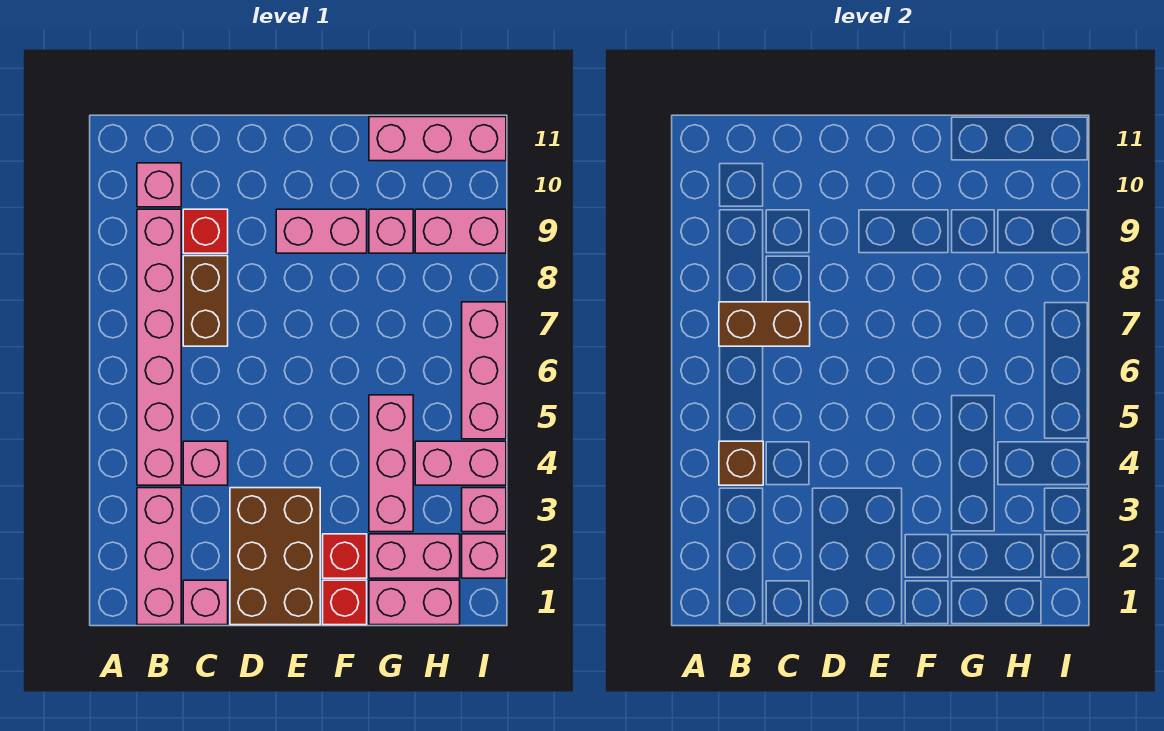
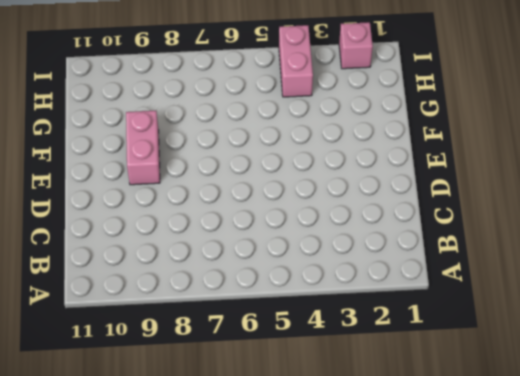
none -> pink 1x3 brick [137,488,181,625]
none -> pink 1x6 brick [137,209,181,485]
none -> pink 1x1 brick [137,163,181,207]

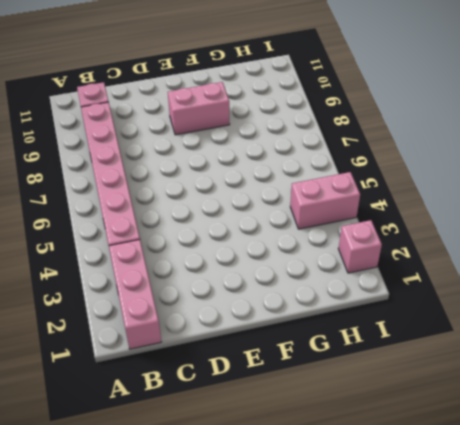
none -> pink 1x1 brick [183,580,228,625]
none -> pink 1x1 brick [183,441,228,485]
none -> brown 1x2 brick [183,256,228,346]

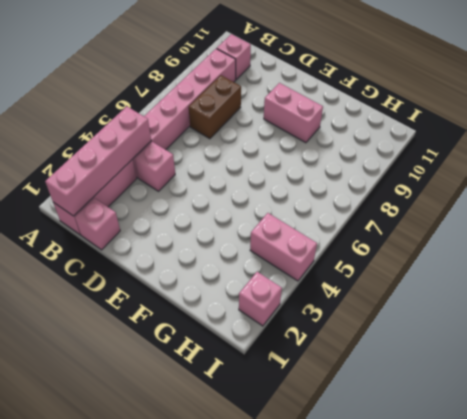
pink 1x4 brick [45,107,151,216] -> brown 1x1 brick [719,441,763,485]
none -> red 1x1 brick [183,209,228,253]
none -> brown 2x3 brick [230,488,320,625]
none -> red 1x1 brick [323,580,367,625]

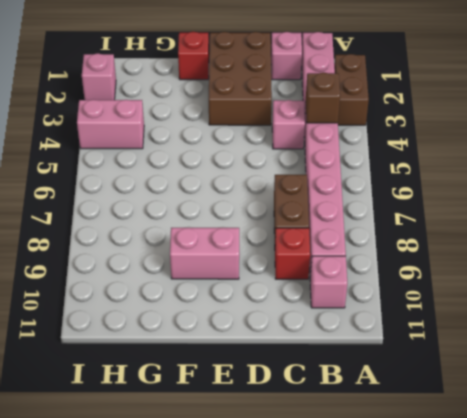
brown 1x2 brick [334,54,369,125] -> brown 1x2 brick turned to [719,302,810,346]
none -> red 1x1 brick [323,534,367,578]
none -> pink 1x2 brick [369,580,460,625]
none -> pink 1x2 brick [369,534,460,578]

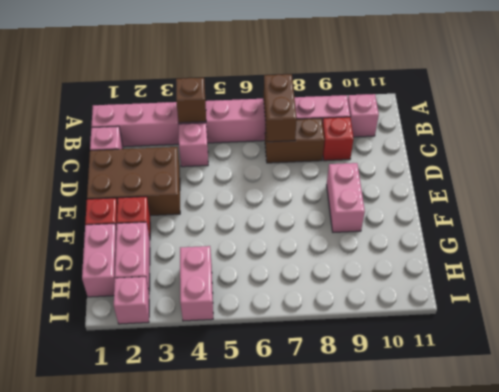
none -> pink 1x3 brick [369,395,413,532]
none -> pink 1x1 brick [369,209,413,253]
none -> pink 1x3 brick [369,117,506,161]

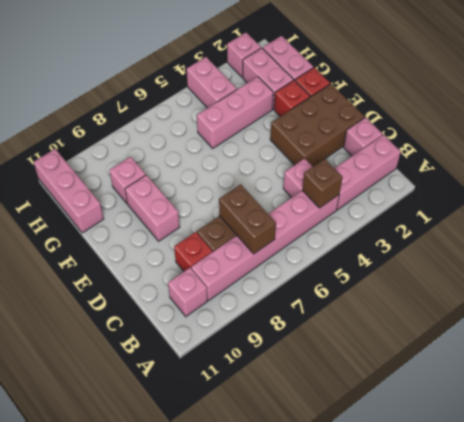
none -> pink 1x2 brick [415,209,506,253]
none -> pink 1x1 brick [462,488,506,532]
none -> pink 1x3 brick [462,302,506,439]

